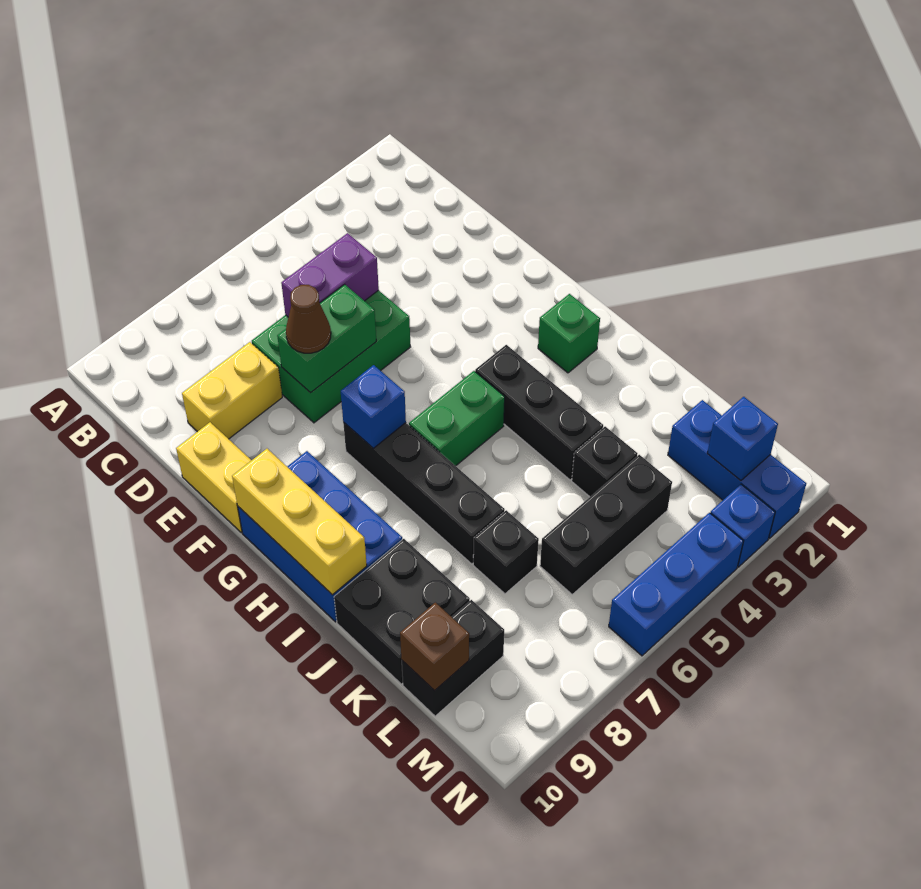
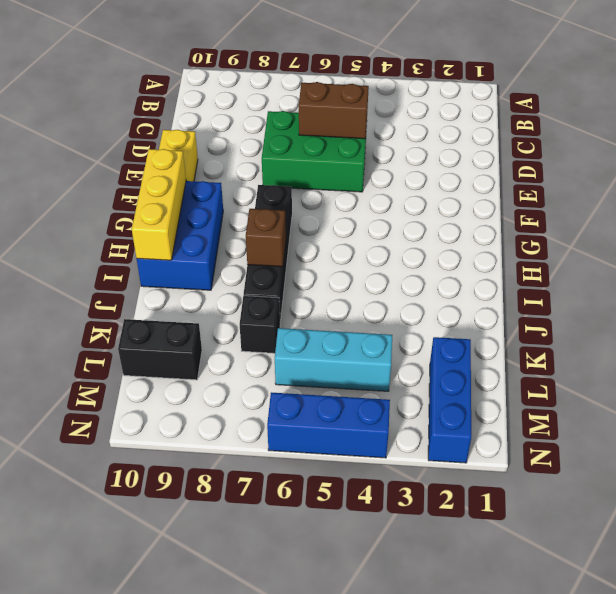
brown 1x2 brick [299,82,369,139] -> purple 1x2 brick [281,233,379,317]
brown 1x1 brick [246,209,286,267] -> brown 1x1 brick moved to [400,602,469,691]
cyan 1x3 brick [275,328,392,391] -> black 1x3 brick [540,455,672,594]
none -> yellow 1x2 brick [182,342,282,439]
none -> green 1x1 brick [538,294,600,373]
none -> black 1x3 brick [475,345,603,480]

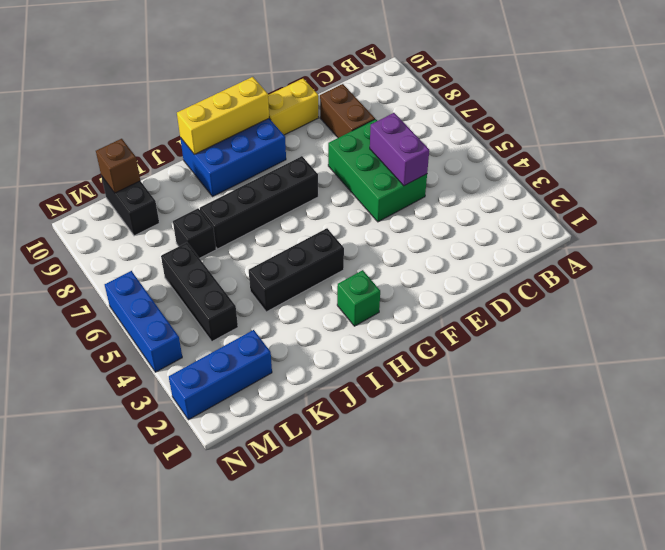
brown 1x2 brick [320,84,375,138] -> yellow 1x2 brick [182,342,282,439]
none -> green 1x2 brick [409,371,505,466]
none -> black 2x2 brick [334,539,470,684]
none -> black 1x1 brick [572,427,638,497]

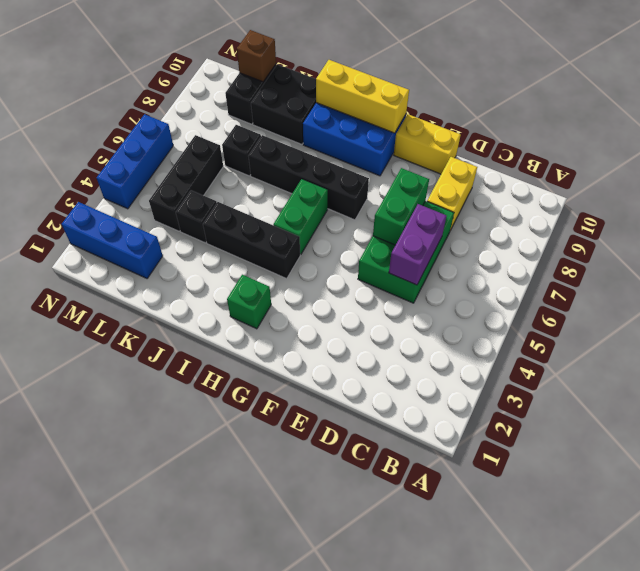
none -> blue 1x1 brick [711,484,775,567]
none -> blue 1x1 brick [341,365,406,448]
none -> blue 1x1 brick [707,397,778,481]

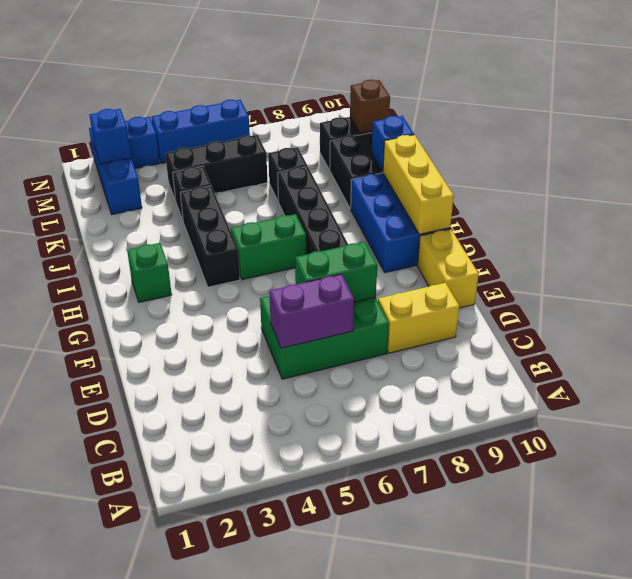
blue 1x1 brick [372,116,414,172] -> blue 1x1 brick moved to [341,365,406,448]
none -> brown 1x1 cone [286,285,331,353]

